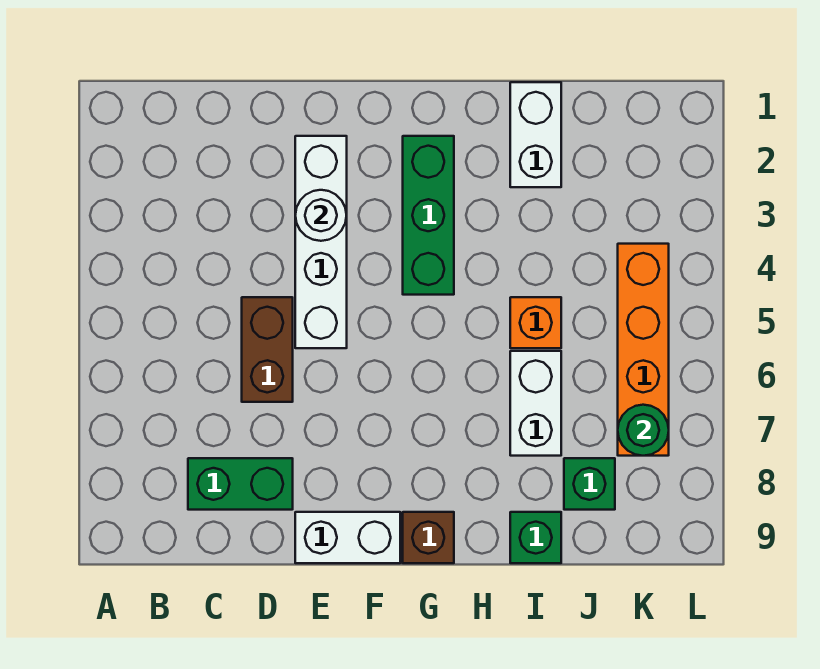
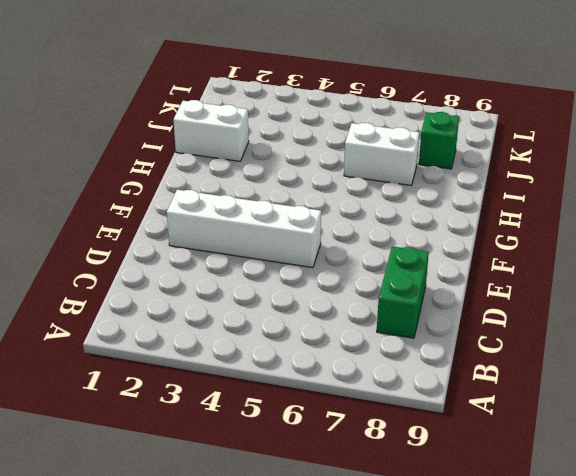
none -> brown 1x2 brick [242,297,293,402]
none -> white 1x2 brick [295,512,400,563]
none -> green 1x3 brick [403,136,454,295]

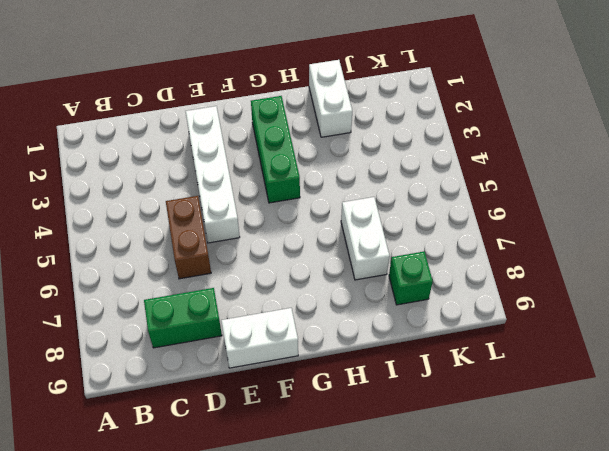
none -> brown 1x1 brick [403,512,454,563]
none -> orange 1x1 brick [510,297,561,348]
none -> green 1x1 brick [510,512,561,563]

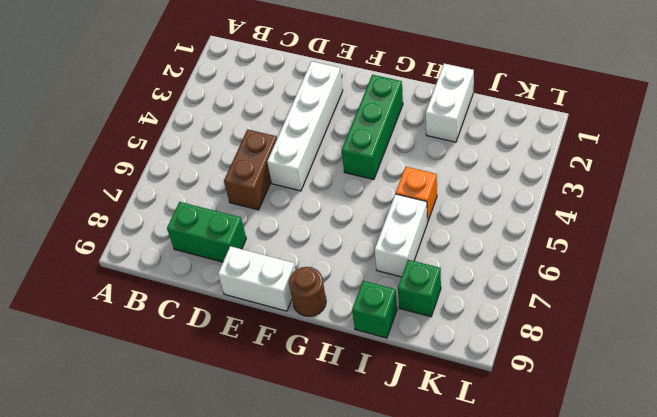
brown 1x1 round brick [289,267,326,317] -> brown 1x1 brick [403,512,454,563]
none -> orange 1x4 brick [618,244,669,456]
none -> white 1x1 round brick [295,190,347,241]
none -> green 1x1 round brick [618,405,669,456]

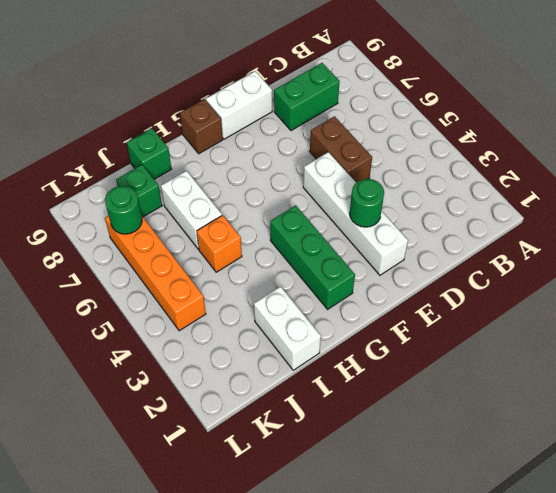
green 1x1 round brick [349,179,384,227] -> white 1x1 round brick [295,190,347,241]

